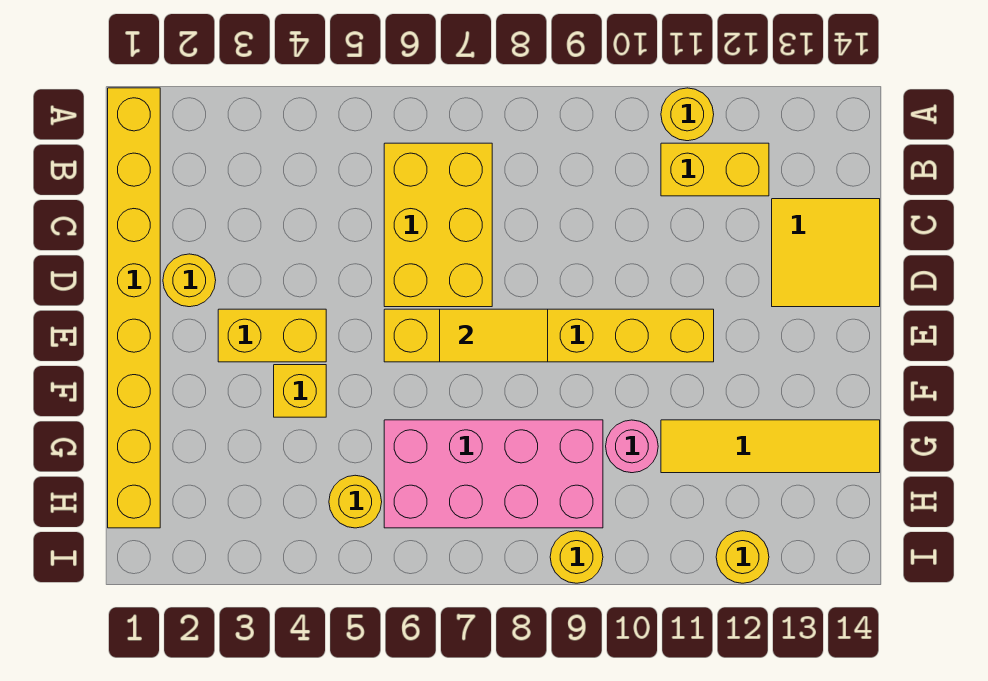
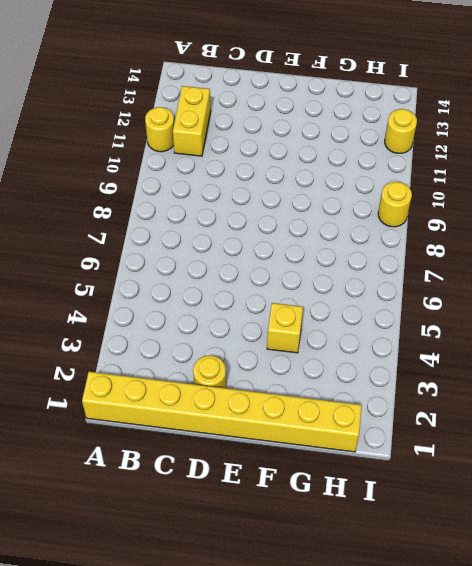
none -> yellow 2x3 brick [384,143,492,307]
none -> yellow 2x2 tile [772,199,880,307]
none -> yellow 1x2 brick [218,309,326,362]

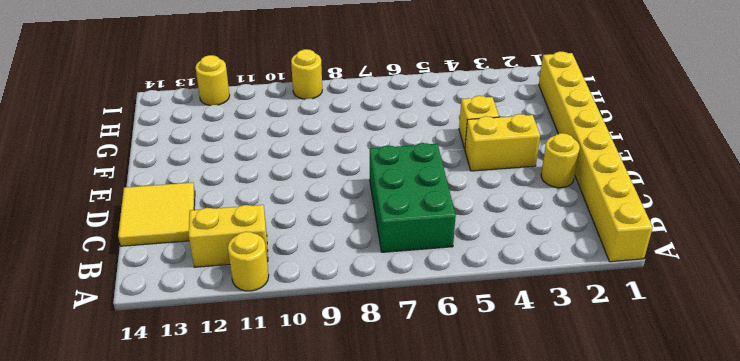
green 2x3 brick [370,143,456,252] -> yellow 2x3 brick [384,143,492,307]
none -> yellow 1x6 brick [384,309,714,362]
none -> pink 2x4 brick [384,420,603,528]
none -> pink 1x1 round brick [606,420,658,473]

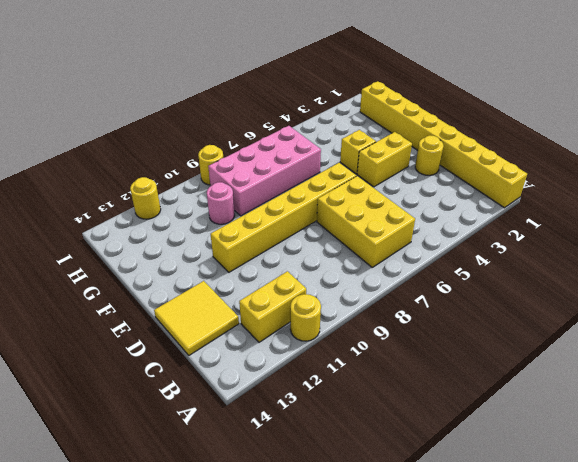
none -> yellow 1x4 tile [661,420,880,473]
none -> yellow 1x1 round brick [329,475,382,528]
none -> yellow 1x2 tile [440,309,548,362]

